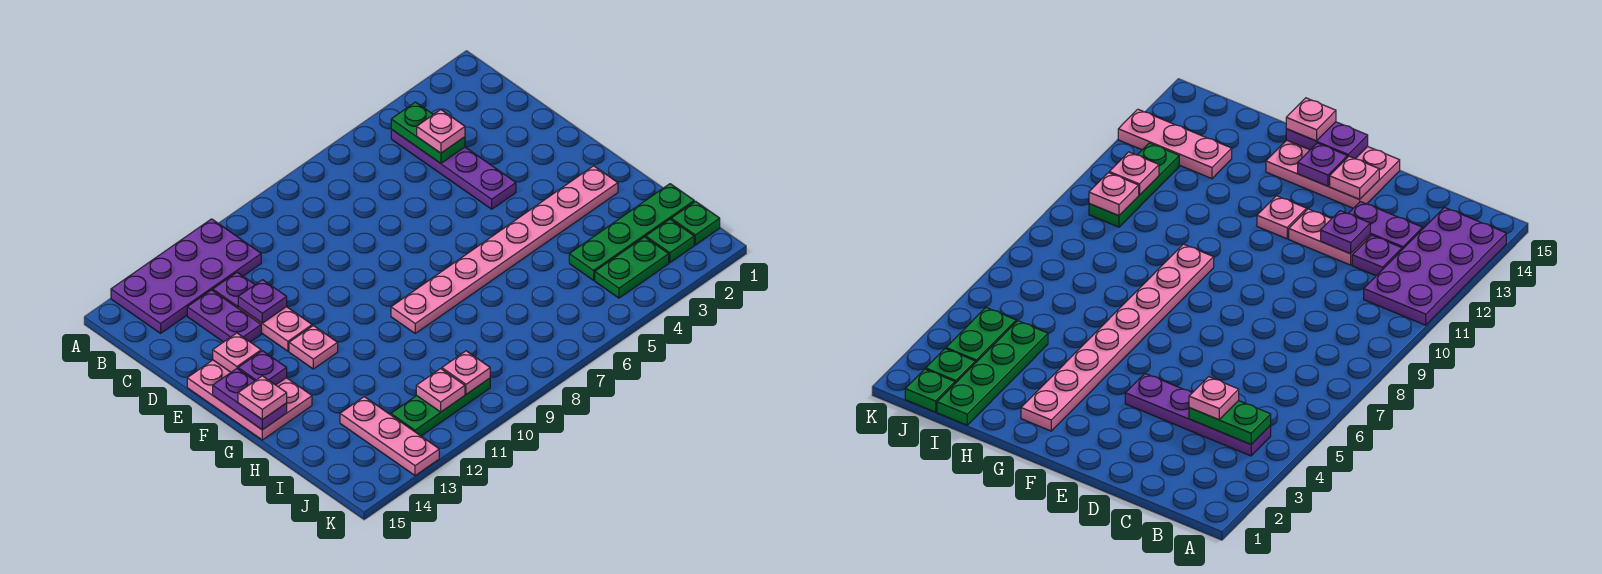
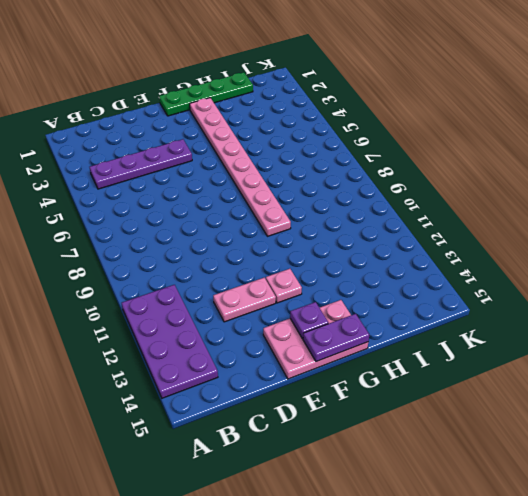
green 1x4 plate [159,72,253,116] -> green 1x4 plate turned to [569,184,694,280]
none -> purple 1x1 plate [213,272,255,308]
none -> purple 1x2 plate [187,290,261,342]
none -> pink 1x3 plate [340,397,439,476]

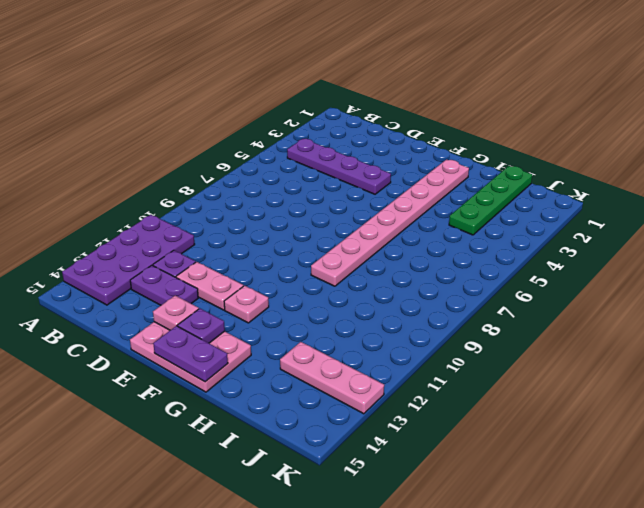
none -> green 1x1 plate [671,201,720,245]
none -> green 1x1 plate [646,219,694,263]
none -> green 1x2 plate [595,237,669,298]

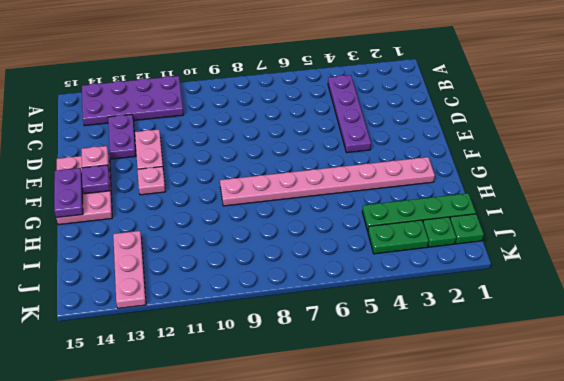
none -> purple 1x1 plate [213,272,255,308]
none -> green 1x3 plate [391,378,490,436]
none -> green 1x2 plate [391,102,465,163]

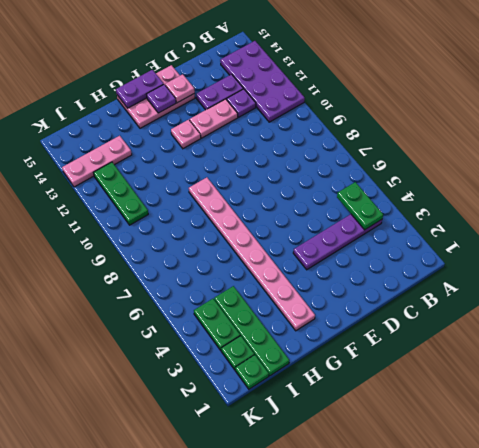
green 1x2 plate [337,182,383,230] -> green 1x2 plate turned to [391,102,465,163]
none -> purple 1x1 plate [238,280,287,323]
none -> pink 1x1 plate [442,351,490,394]
none -> pink 1x1 plate [416,369,465,412]

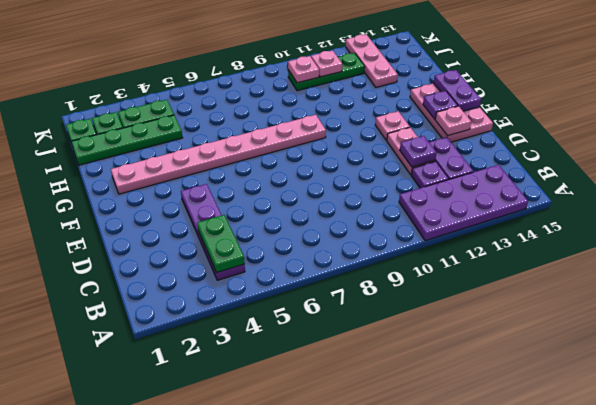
none -> pink 1x1 plate [417,110,465,153]
none -> pink 1x1 plate [238,376,287,420]

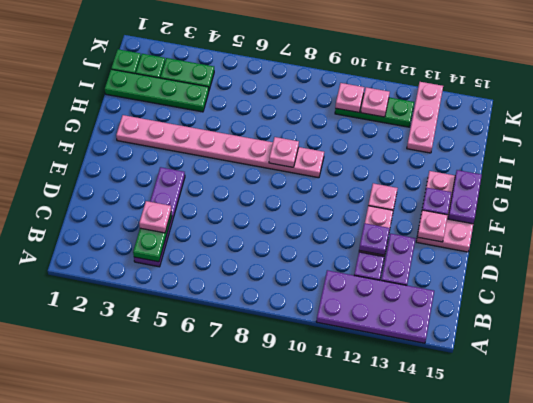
pink 1x1 plate [269,137,299,167] -> pink 1x1 plate moved to [238,376,287,420]

